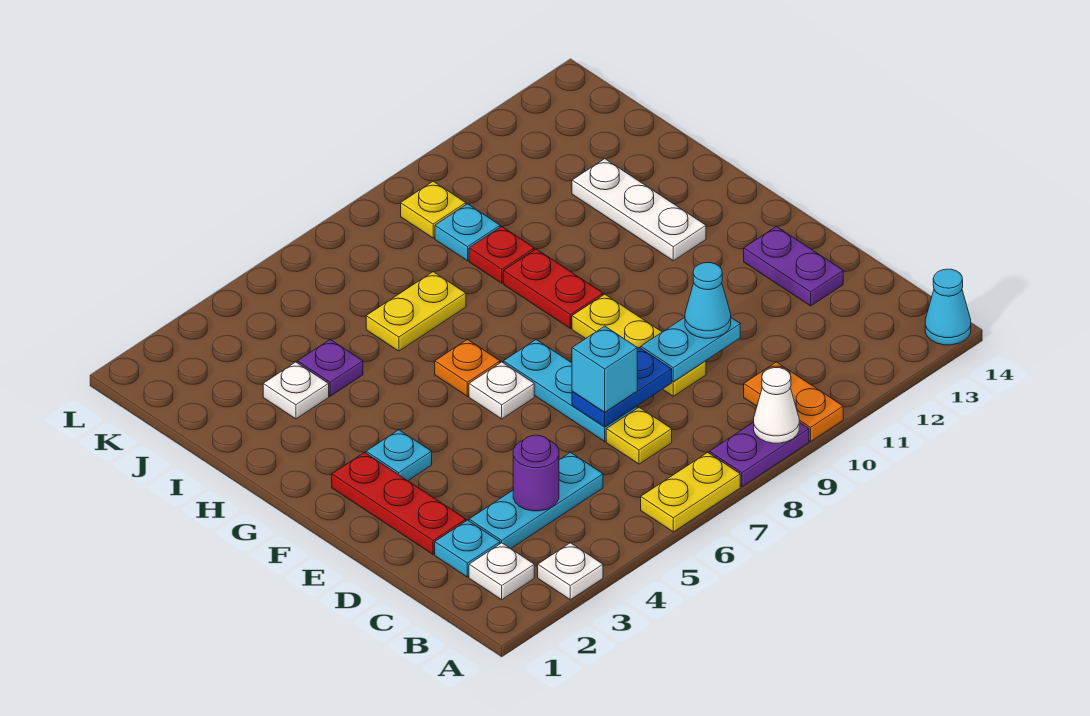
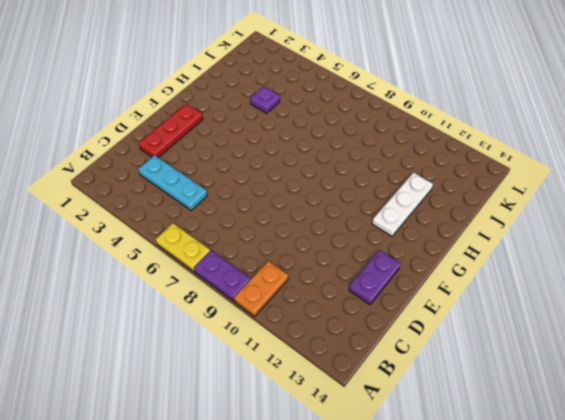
none -> white 1x1 plate [538,543,603,600]
none -> cyan 1x1 cone [925,269,971,345]
none -> white 1x1 plate [469,543,534,600]
none -> cyan 1x1 plate [435,520,500,577]

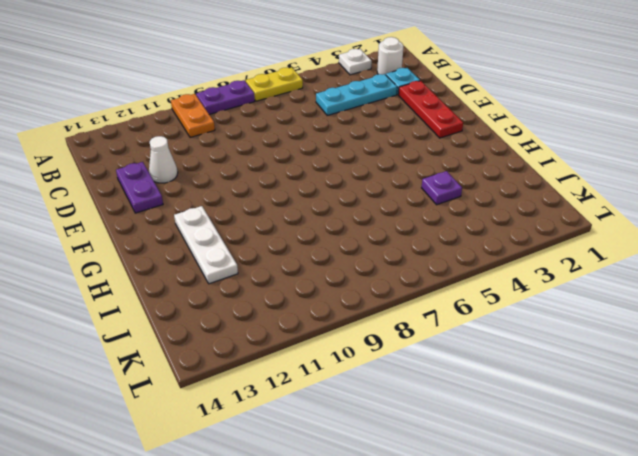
white 1x1 round brick [377,37,403,75] -> white 1x1 plate [469,543,534,600]
white 1x1 cone [149,136,178,183] -> white 1x1 cone moved to [754,368,799,443]
none -> cyan 1x1 cone [925,269,971,345]
none -> yellow 1x1 plate [606,407,672,464]
none -> cyan 1x3 plate [503,339,637,441]
none -> yellow 1x3 plate [572,294,706,396]

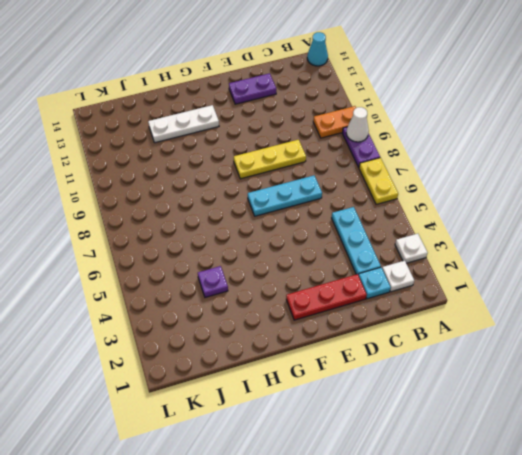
none -> yellow 1x1 plate [606,407,672,464]
none -> cyan 1x1 plate [366,430,432,481]
none -> white 1x1 plate [469,362,534,419]
none -> orange 1x1 plate [435,339,500,396]

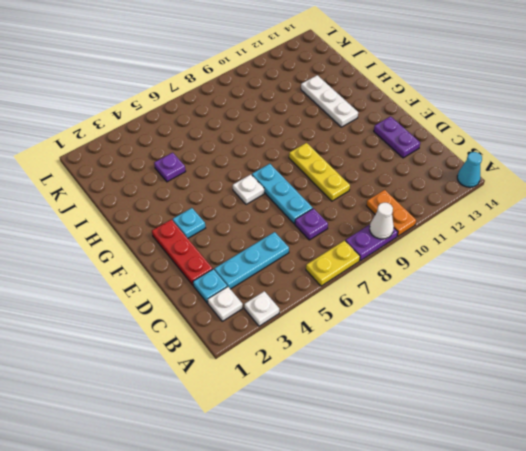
purple 1x1 plate [295,209,328,240] -> yellow 1x1 plate [606,407,672,464]
none -> orange 1x1 plate [435,339,500,396]
none -> red 1x2 plate [503,249,603,329]
none -> white 1x1 plate [263,362,329,419]
none -> yellow 1x2 plate [366,272,466,351]

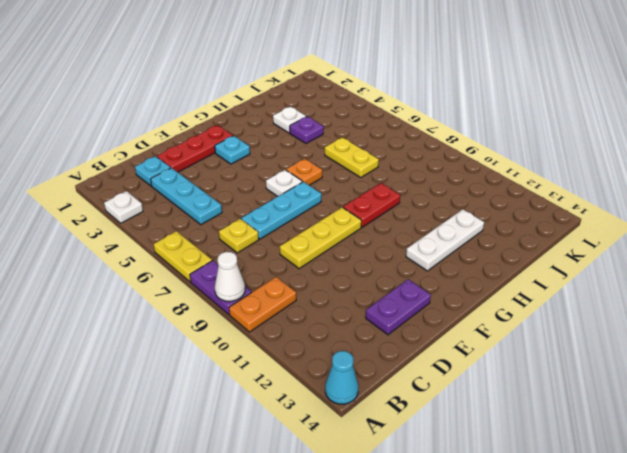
none -> white 1x1 plate [469,543,534,600]
none -> red 1x1 plate [469,226,535,283]
none -> cyan 1x1 plate [435,204,500,261]
none -> yellow 1x1 plate [401,181,466,238]

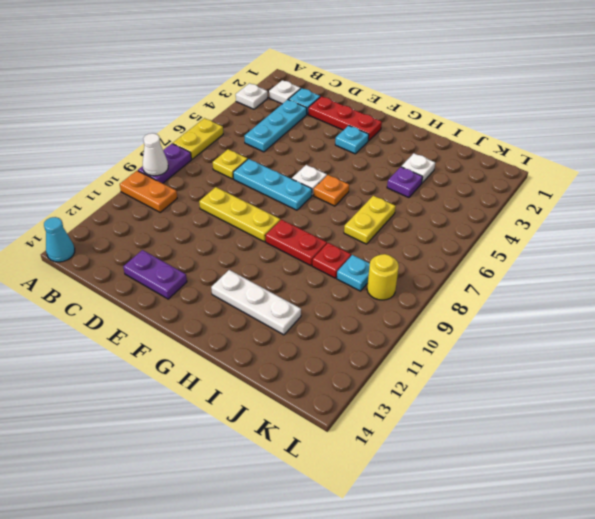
yellow 1x1 round brick [367,254,399,300] -> yellow 1x1 plate [401,181,466,238]
none -> purple 1x1 round brick [513,435,559,511]
none -> blue 1x2 plate [572,348,672,427]
none -> cyan 1x2 plate [641,317,740,382]
none -> cyan 1x1 brick [572,326,637,412]

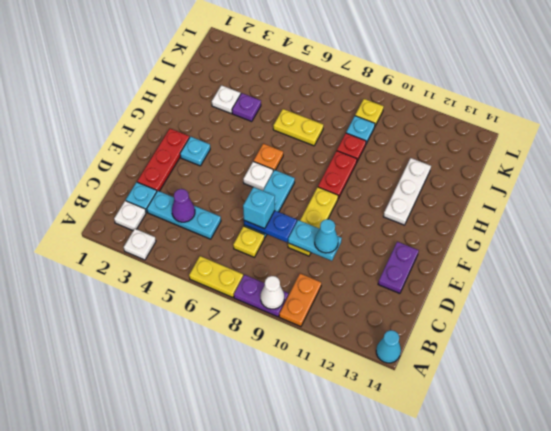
purple 1x1 cone [172,189,195,222] -> purple 1x1 round brick [513,435,559,511]

